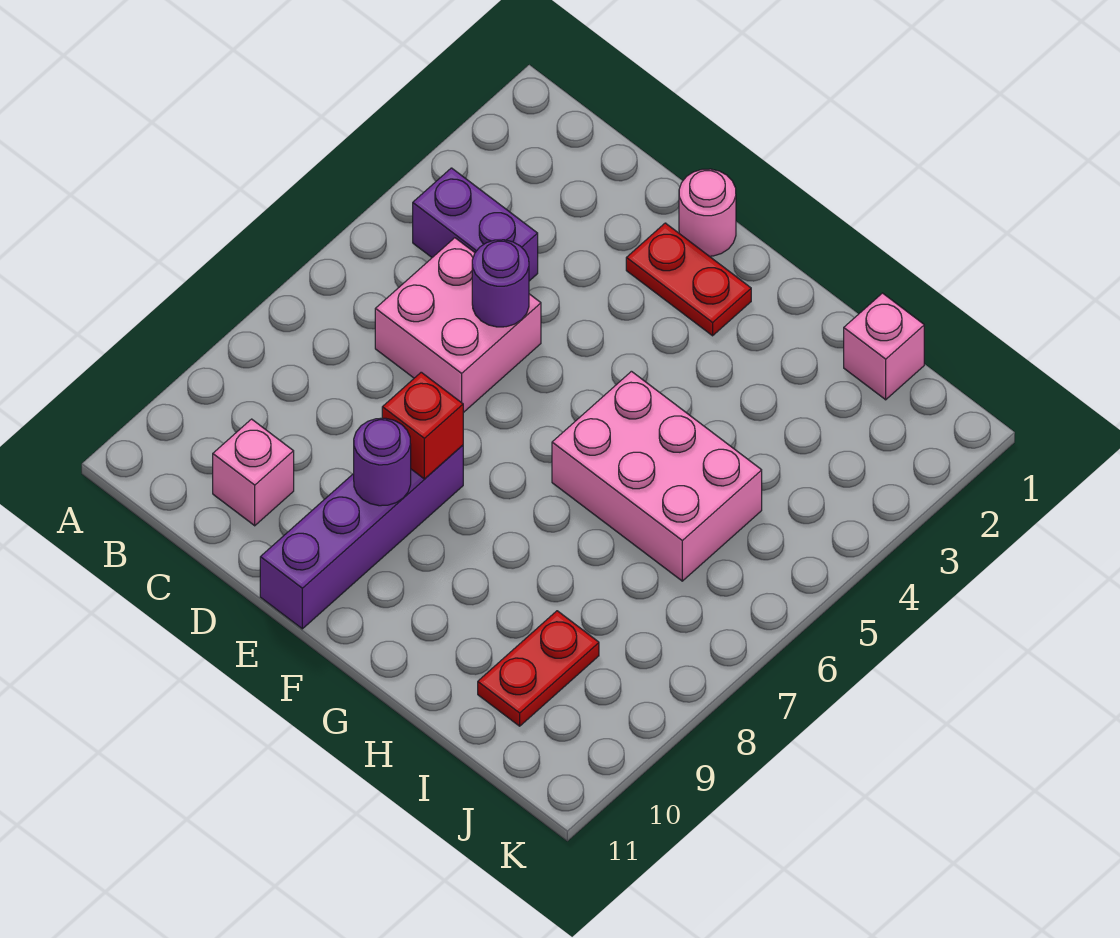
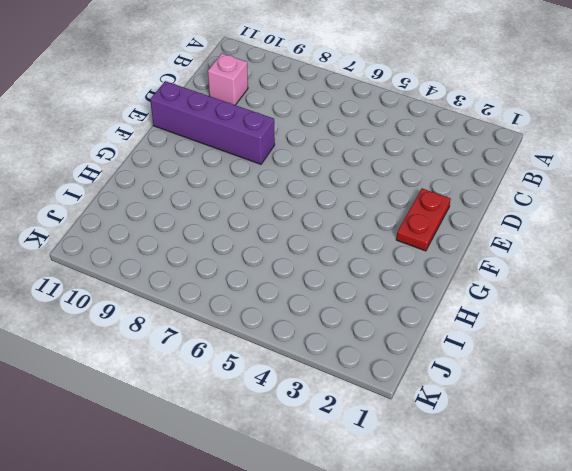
none -> purple 1x2 brick [413,168,538,281]
none -> pink 2x2 brick [375,238,541,413]
none -> pink 1x1 round brick [679,169,736,256]

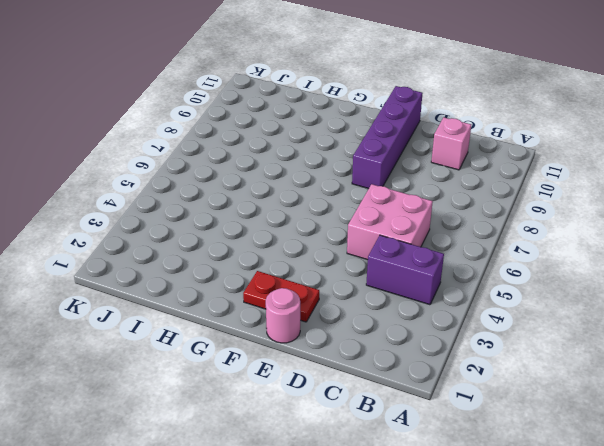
none -> pink 2x3 brick [552,371,762,581]
none -> pink 1x1 brick [844,293,924,400]
none -> red 1x2 plate [478,611,599,726]

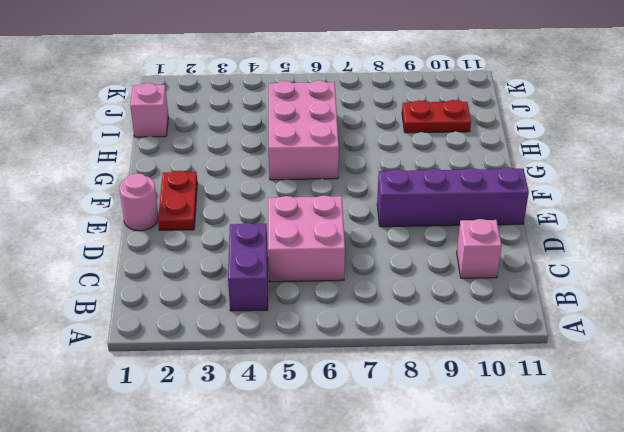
none -> purple 1x1 round brick [472,240,529,327]
none -> red 1x1 brick [382,372,463,479]
none -> purple 1x1 round brick [354,418,411,506]

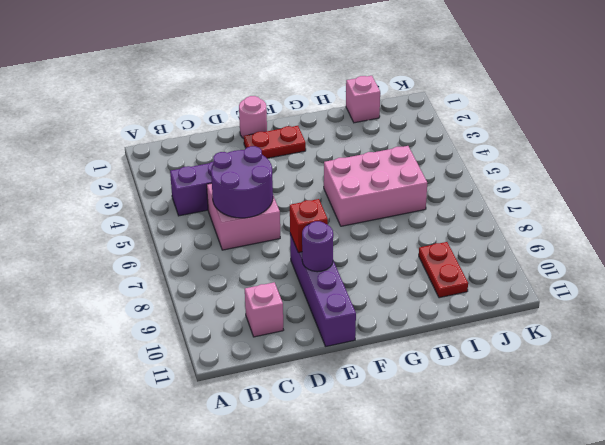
purple 2x2 round brick [211,146,273,218] -> purple 1x1 round brick [472,240,529,327]

